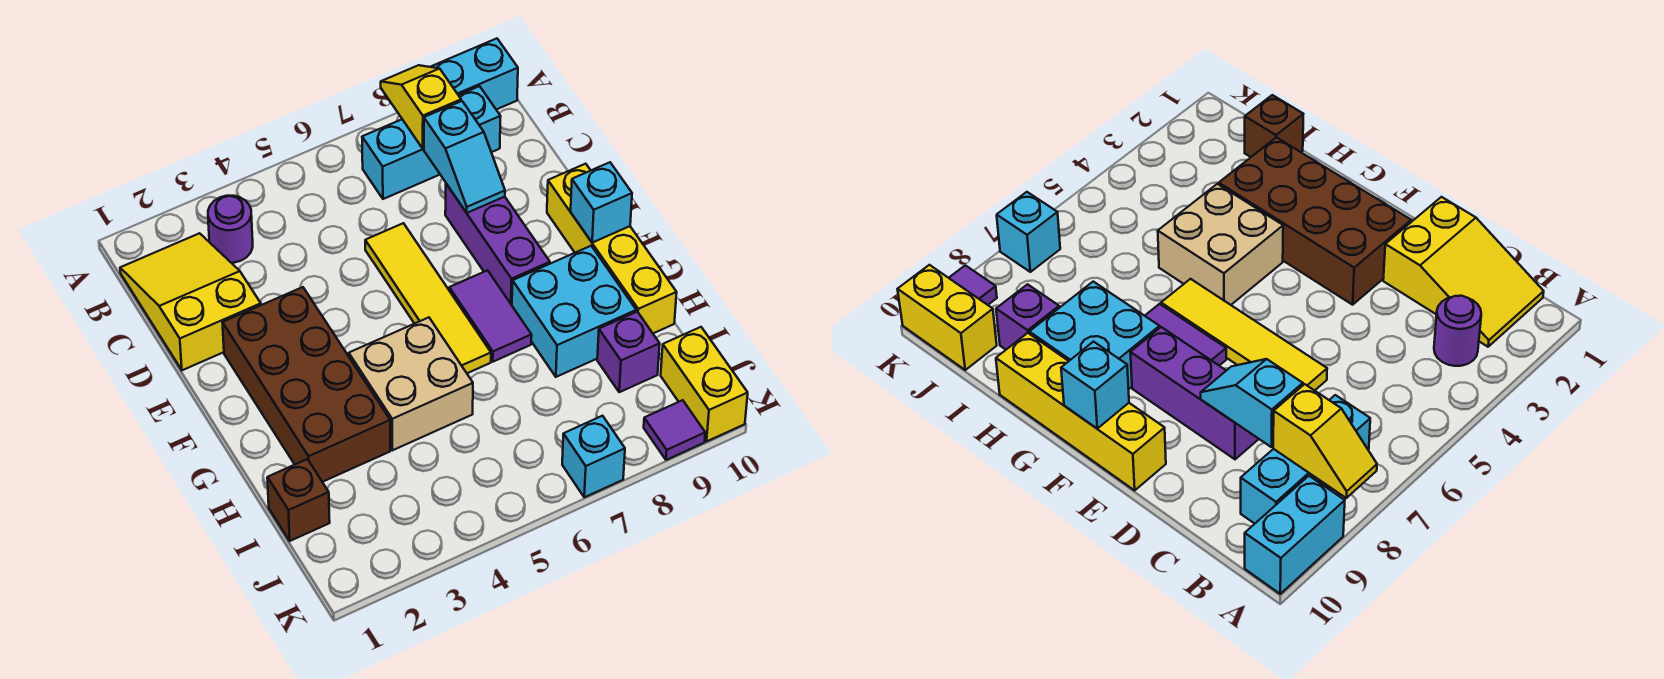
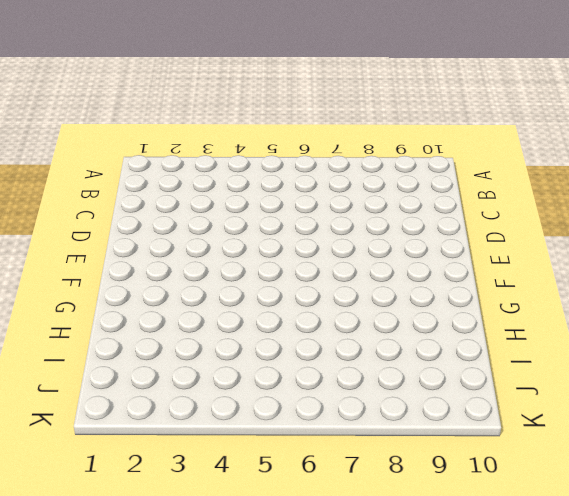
none -> cyan 1x2 brick [431,39,518,110]
none -> yellow 2x3 slope [120,233,261,370]
none -> purple 1x1 round brick [208,196,253,263]

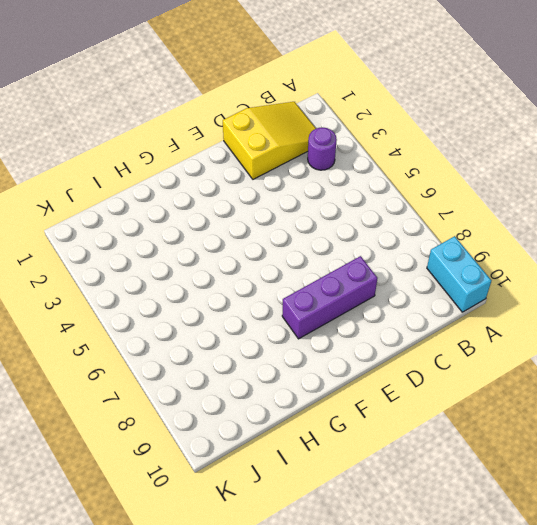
none -> cyan 1x3 brick [362,86,501,199]
none -> yellow 1x4 tile [365,223,491,373]
none -> brown 2x4 brick [222,287,390,482]

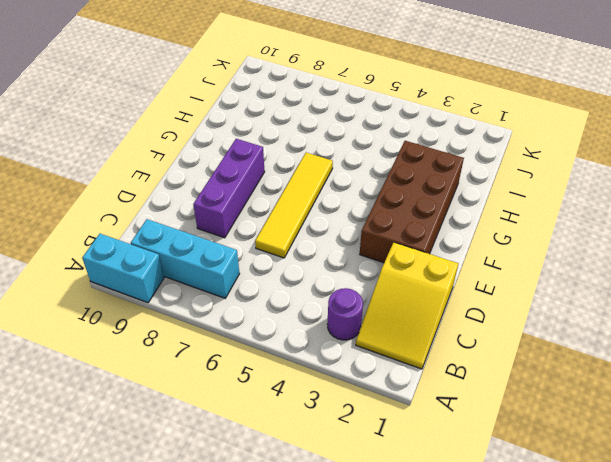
none -> yellow 1x4 brick [547,164,677,333]
none -> purple 1x2 tile [449,270,532,362]
none -> tan 2x2 brick [349,317,473,450]

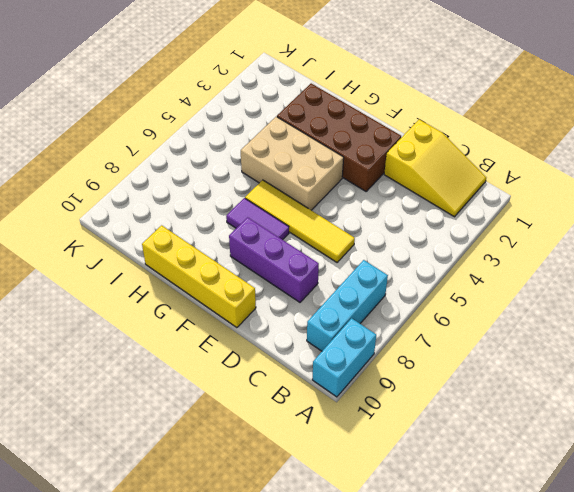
tan 2x3 brick [241,117,344,210] -> tan 2x2 brick [349,317,473,450]
none -> purple 1x1 round brick [208,196,253,263]
none -> cyan 2x2 brick [512,246,636,377]
none -> brown 1x1 brick [267,459,330,541]

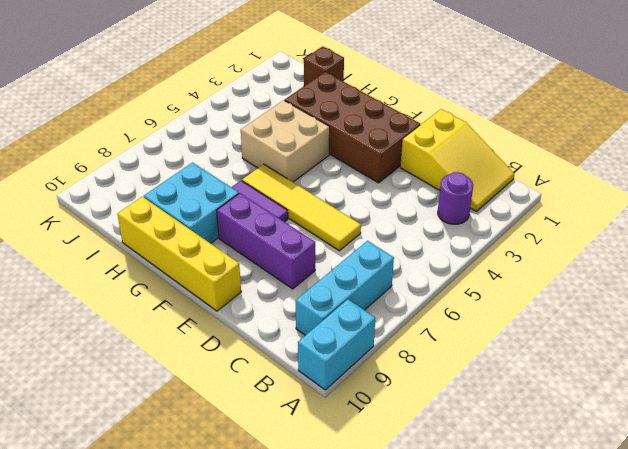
none -> purple 1x1 brick [597,312,660,392]
none -> yellow 1x2 brick [661,327,748,441]
none -> cyan 1x1 brick [562,416,625,497]

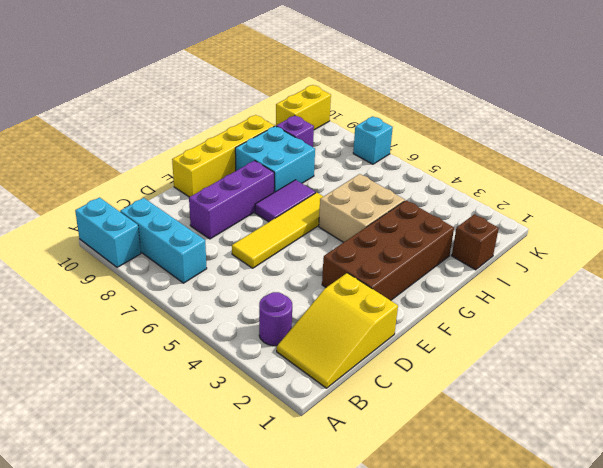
none -> purple 1x1 tile [644,400,705,460]
none -> yellow 1x2 slope [381,65,461,149]
none -> cyan 1x2 slope [424,101,505,213]

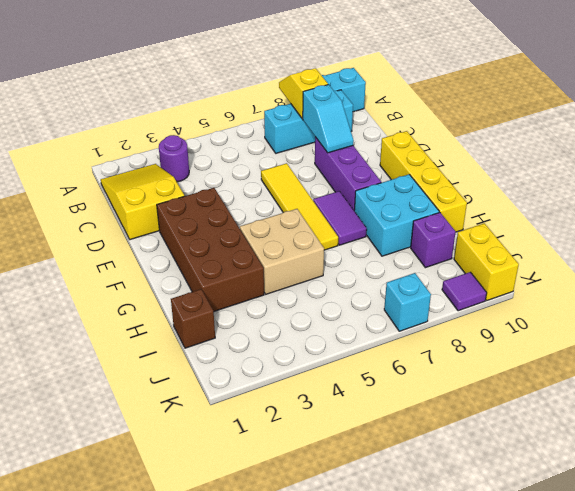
none -> cyan 1x1 brick [571,162,632,243]

